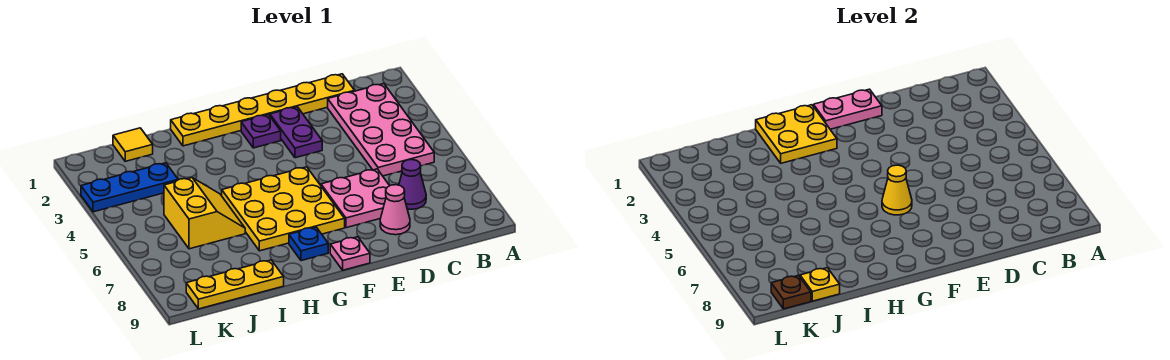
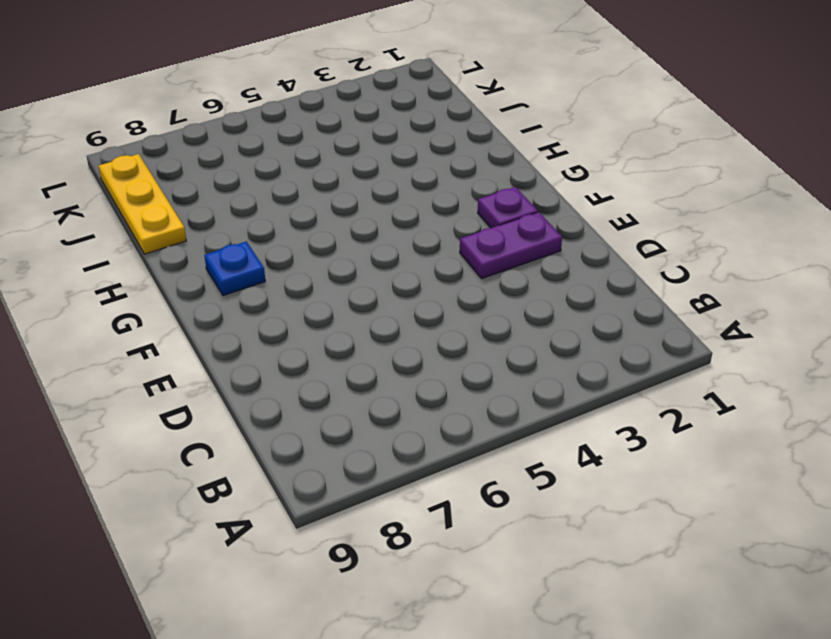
none -> pink 2x4 plate [328,84,434,176]
none -> yellow 1x6 plate [171,74,355,146]
none -> purple 1x1 cone [399,160,426,209]

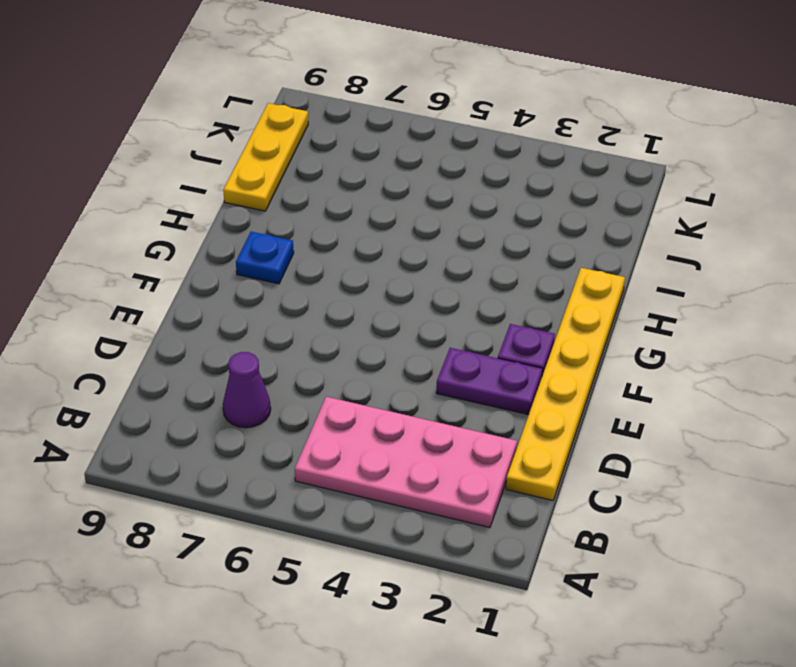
none -> pink 2x2 plate [321,169,389,228]
none -> pink 1x1 cone [380,185,410,235]
none -> yellow 3x3 plate [222,167,345,251]

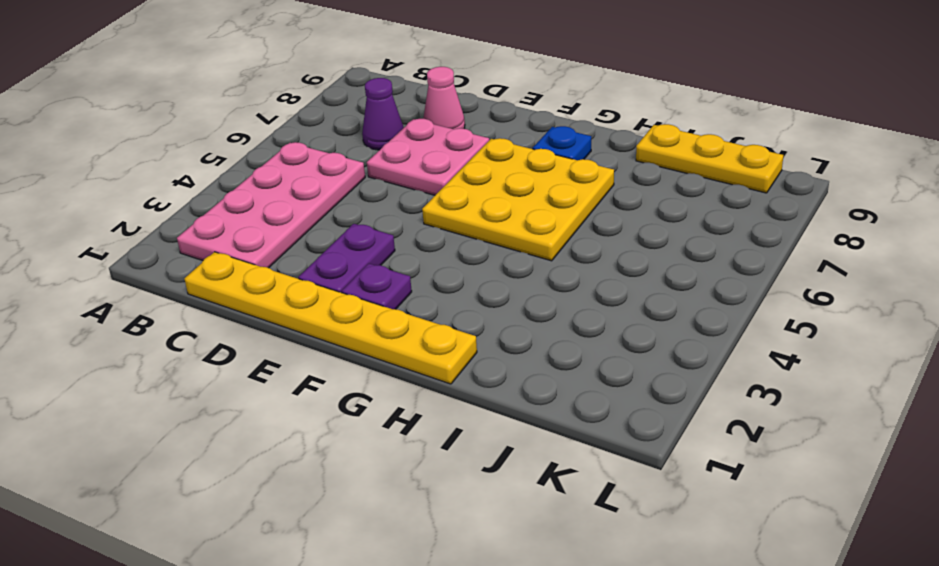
none -> pink 1x1 plate [330,237,370,270]
none -> yellow 2x2 slope [164,178,245,249]
none -> yellow 1x1 tile [113,128,153,161]

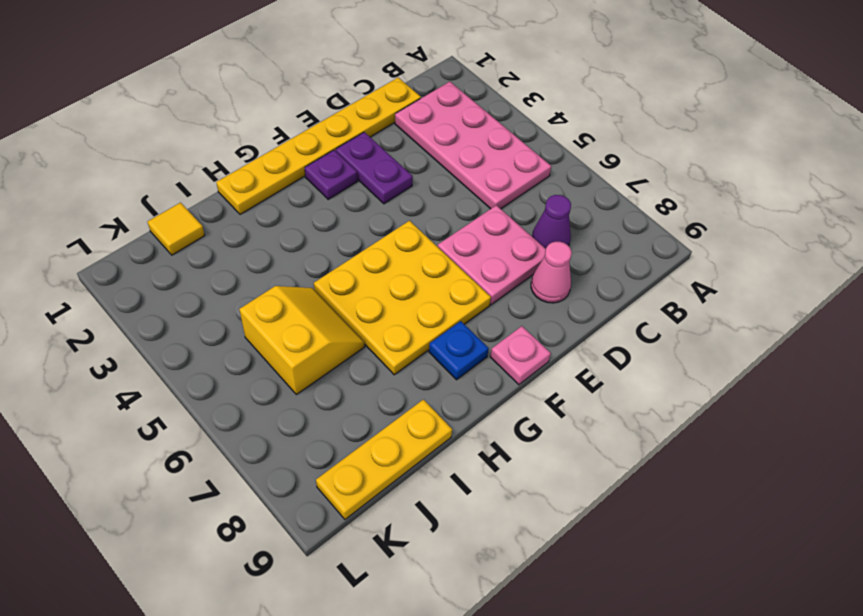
none -> blue 1x3 plate [81,163,178,212]
none -> pink 1x2 plate [813,89,882,129]
none -> yellow 1x1 cone [882,165,912,215]

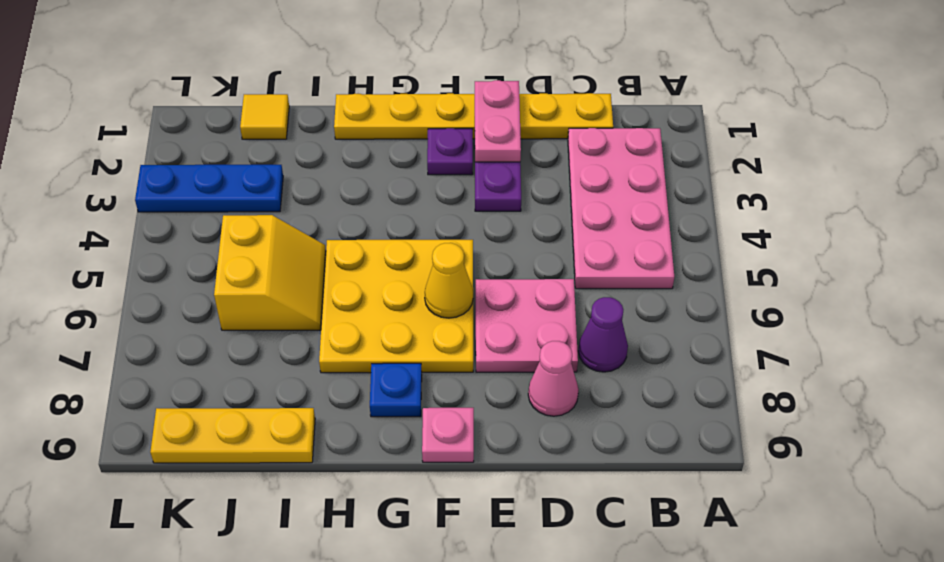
pink 1x2 plate [475,80,521,162] -> pink 1x2 plate turned to [813,89,882,129]
none -> yellow 2x2 plate [756,105,837,163]
none -> yellow 1x1 plate [800,268,840,301]
none -> brown 1x1 plate [771,276,811,309]

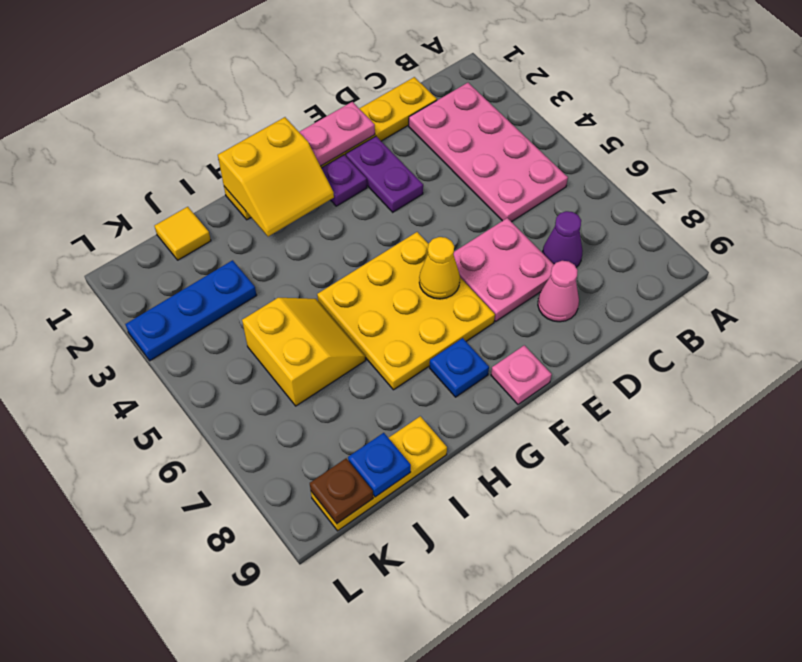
yellow 2x2 slope [218,117,334,237] -> yellow 2x2 plate [756,105,837,163]
blue 1x1 plate [348,433,411,497] -> yellow 1x1 plate [800,268,840,301]

